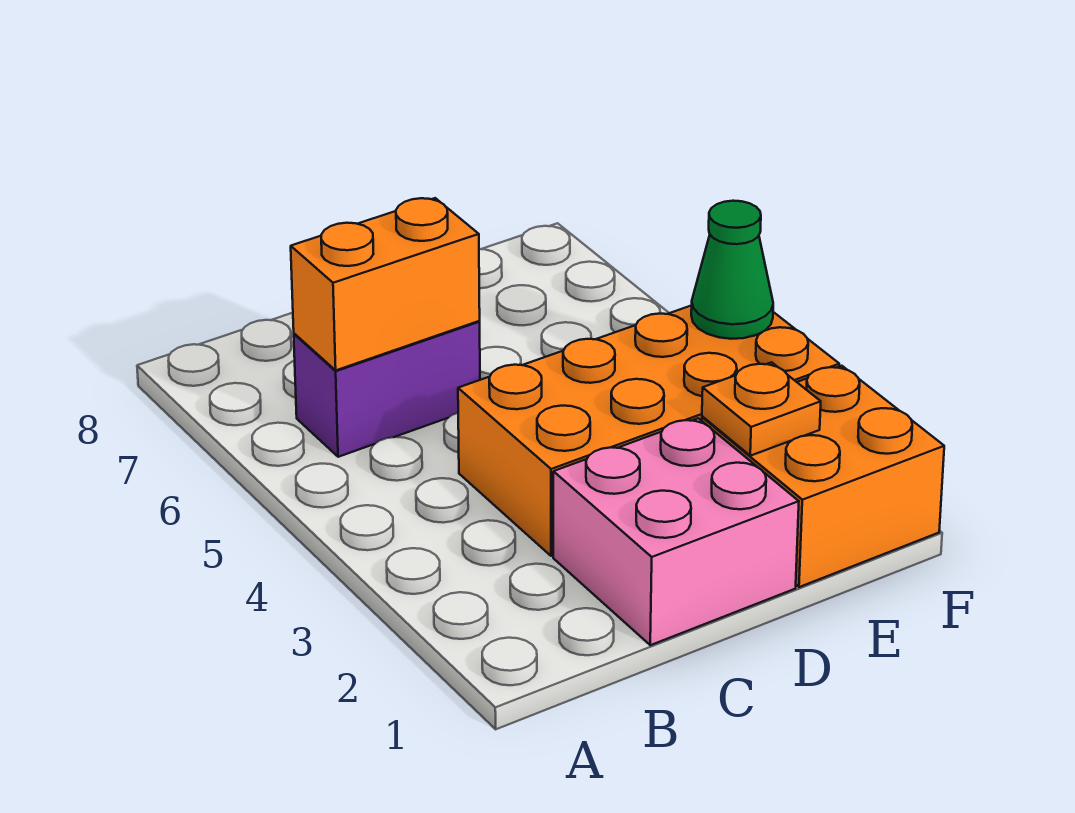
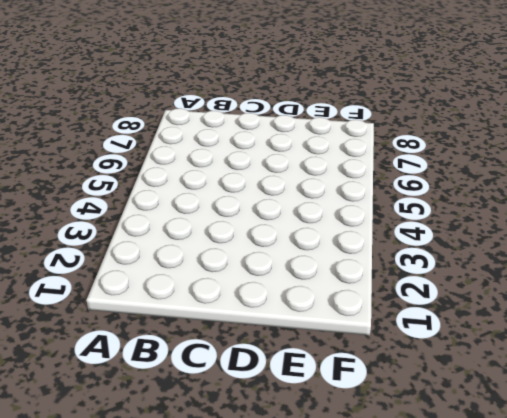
none -> purple 1x2 brick [294,321,480,457]
none -> pink 2x2 brick [553,418,799,645]

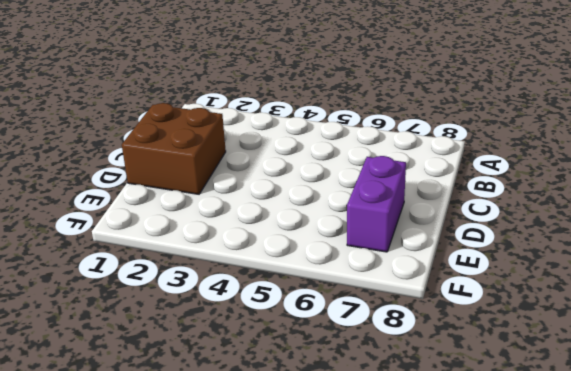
brown 2x2 brick [122,103,226,194] -> pink 2x2 brick [553,418,799,645]
purple 1x2 brick [347,156,406,252] -> purple 1x2 brick moved to [294,321,480,457]
none -> orange 2x4 brick [458,305,839,556]
none -> orange 2x2 brick [702,366,944,587]

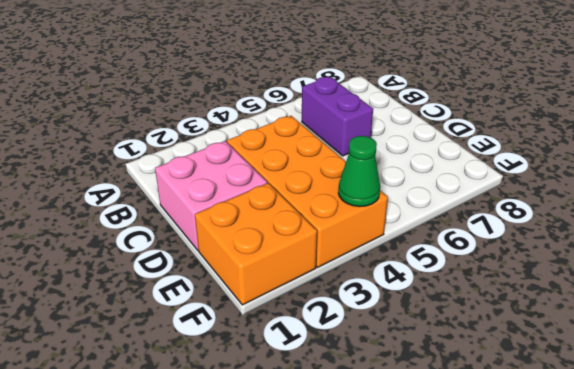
none -> orange 1x2 brick [291,198,480,370]
none -> orange 1x1 plate [702,362,821,456]

